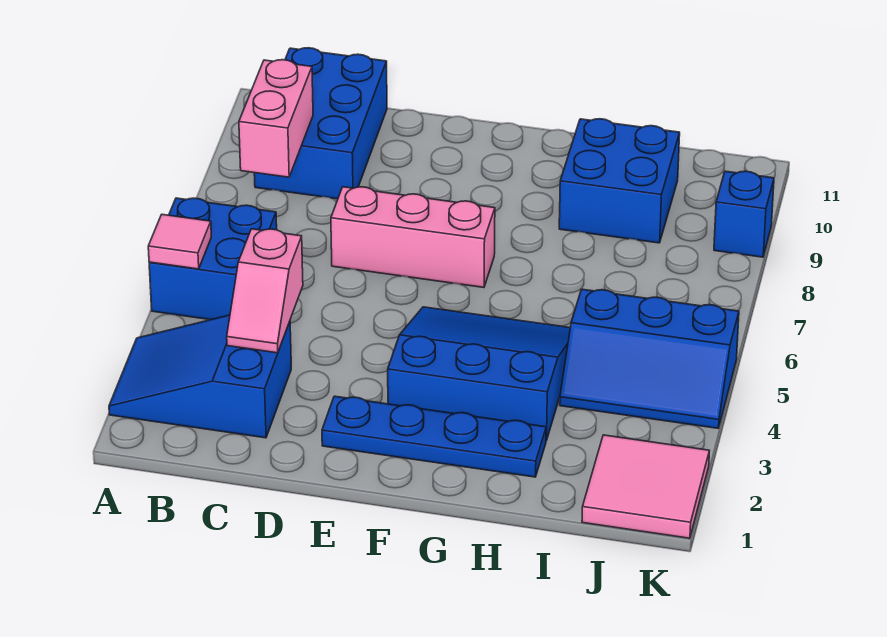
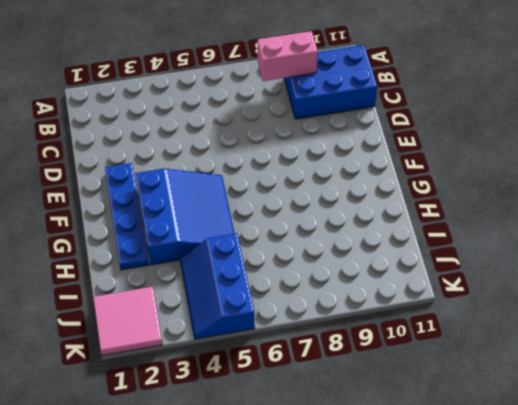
none -> blue 2x3 slope [109,315,291,438]
none -> blue 2x2 brick [149,198,277,320]
none -> pink 1x3 brick [331,187,495,288]

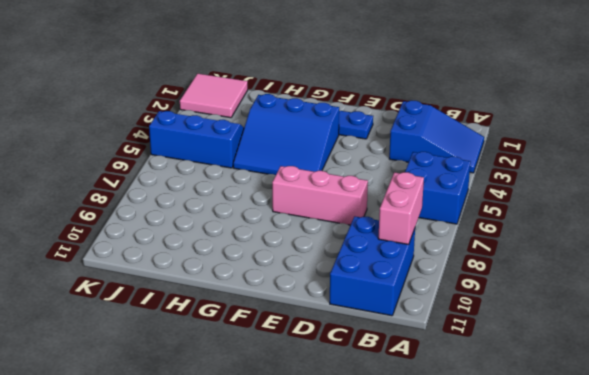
none -> blue 2x2 brick [559,119,680,243]
none -> blue 1x1 brick [714,171,774,257]
none -> pink 1x1 tile [148,214,211,269]

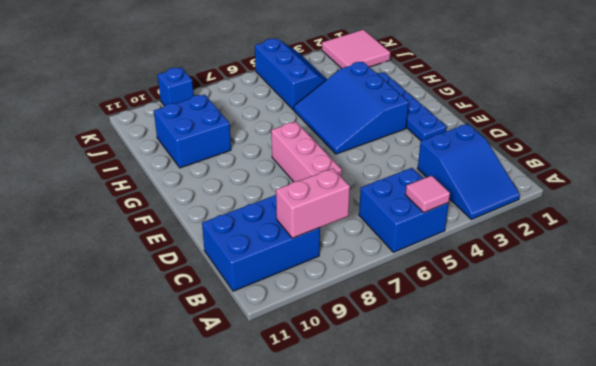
none -> pink 1x2 slope [227,229,303,353]

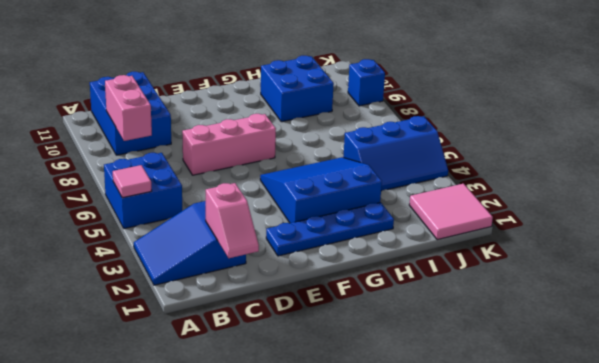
pink 1x2 slope [206,183,259,258] -> pink 1x2 slope moved to [227,229,303,353]

